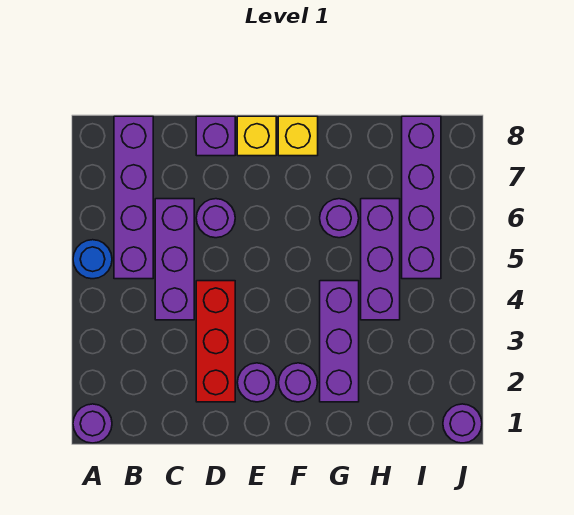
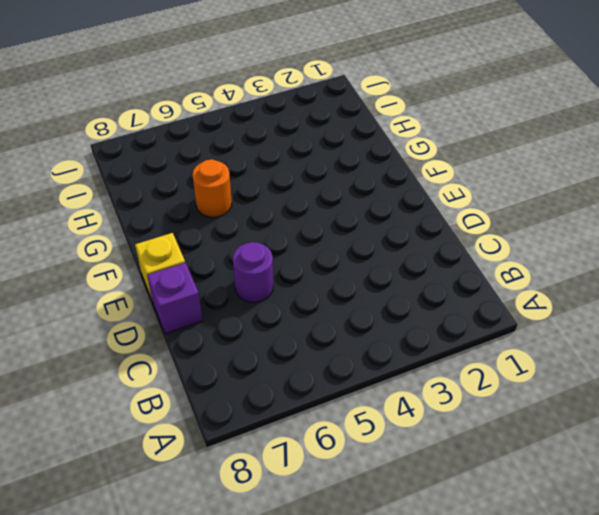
orange 1x1 round brick [193,160,232,217] -> purple 1x1 round brick [320,199,359,238]
none -> purple 1x1 round brick [73,404,112,443]
none -> blue 1x1 round brick [73,240,112,279]
none -> purple 1x4 brick [114,116,153,279]

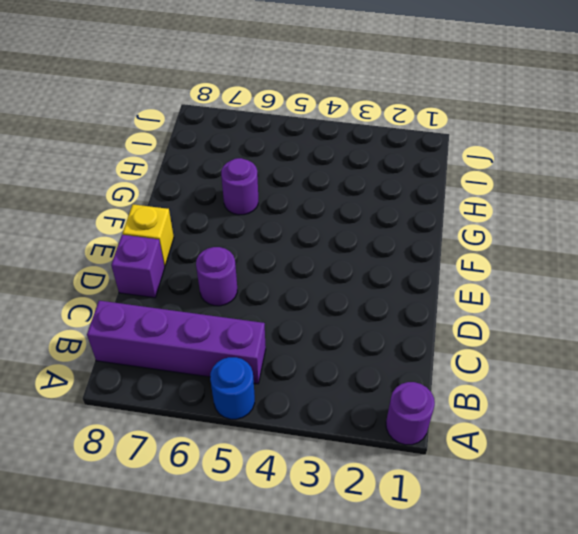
none -> purple 1x3 brick [155,199,194,320]
none -> red 1x3 brick [196,281,235,402]
none -> purple 1x1 round brick [237,363,276,402]

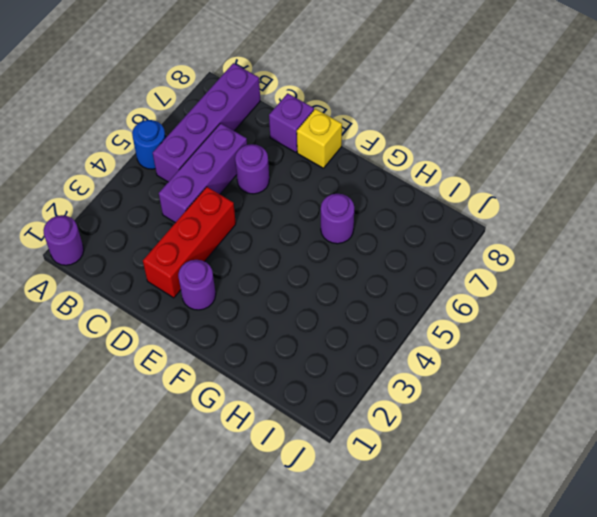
none -> purple 1x1 round brick [279,363,318,402]
none -> yellow 1x1 brick [278,116,318,156]
none -> purple 1x3 brick [320,281,359,402]

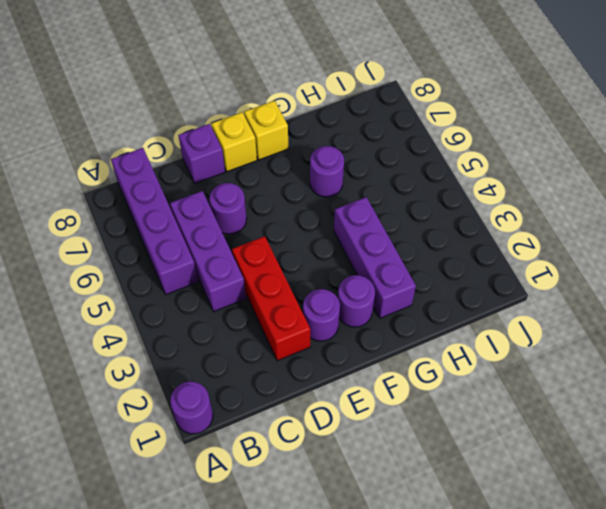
none -> blue 1x1 round brick [73,240,112,279]
none -> purple 1x3 brick [361,199,400,320]
none -> purple 1x4 brick [402,116,441,279]

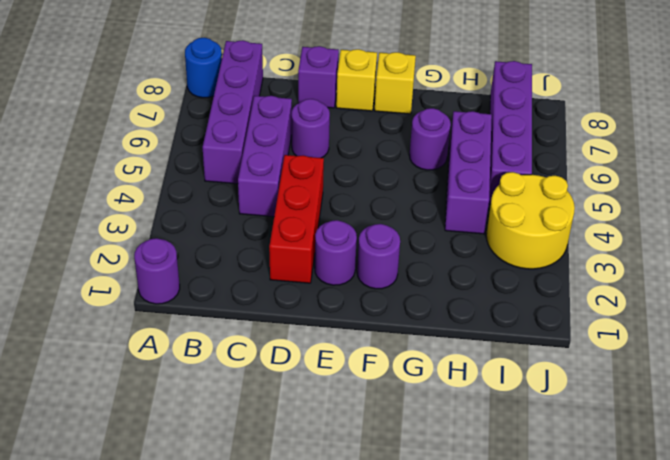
blue 1x1 round brick [185,38,222,98] -> blue 1x1 round brick moved to [73,240,112,279]
yellow 2x2 round brick [486,172,575,269] -> none
none -> purple 1x3 brick [320,281,359,402]
none -> purple 1x1 round brick [443,404,482,443]

